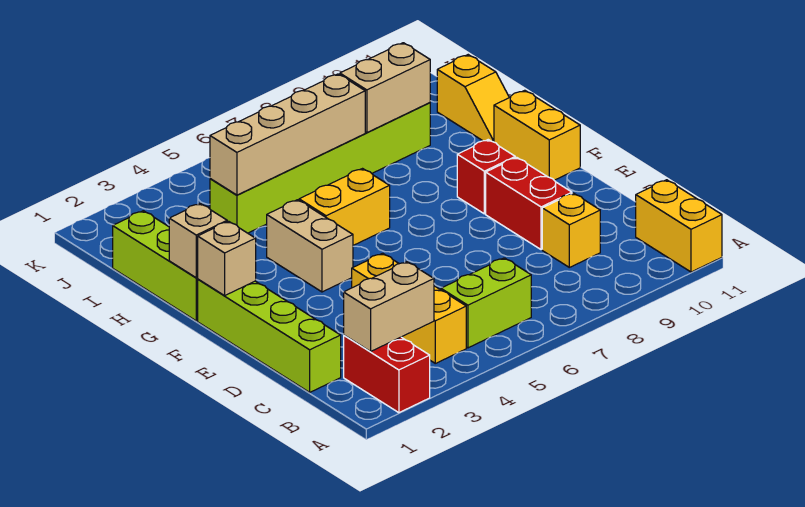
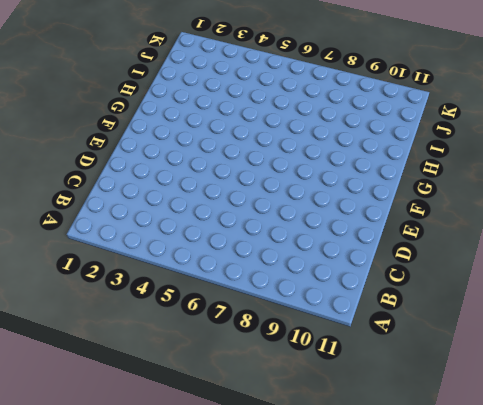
none -> red 1x2 brick [344,335,430,413]
none -> yellow 1x2 brick [636,180,722,272]
none -> yellow 1x3 brick [352,253,466,363]

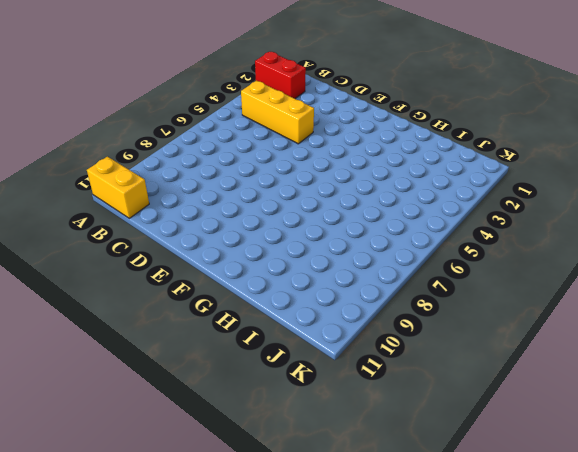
none -> lime 1x2 brick [441,258,531,348]
none -> lime 1x4 brick [198,279,341,392]
none -> yellow 1x1 brick [542,193,600,267]

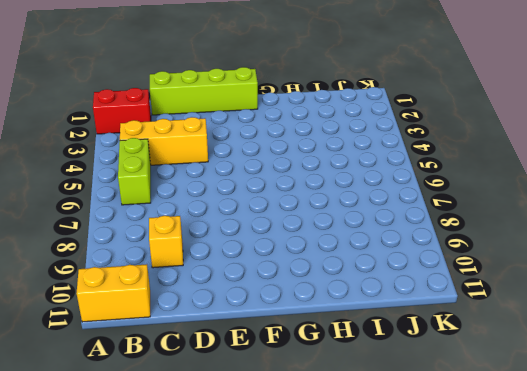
none -> red 1x2 brick [486,157,572,250]
none -> tan 1x2 brick [267,200,353,292]
none -> red 1x1 brick [457,140,515,214]

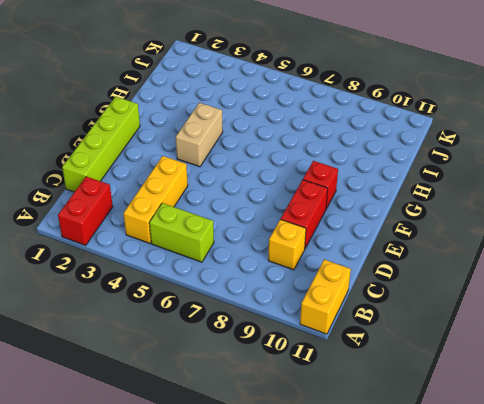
none -> yellow 1x2 brick [494,90,580,180]
none -> lime 1x3 brick [113,211,198,321]
none -> yellow 1x2 brick [299,169,390,245]

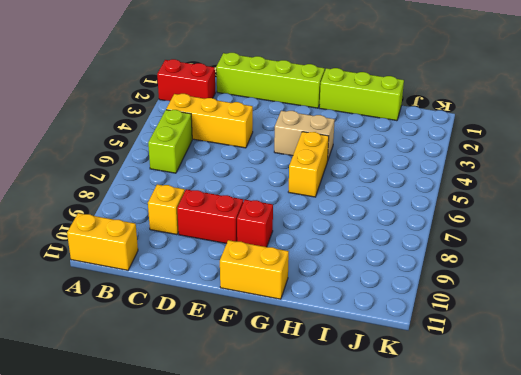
none -> yellow 1x2 slope [437,55,509,142]
none -> lime 1x6 brick [210,103,430,233]
none -> tan 1x2 brick [344,262,434,352]

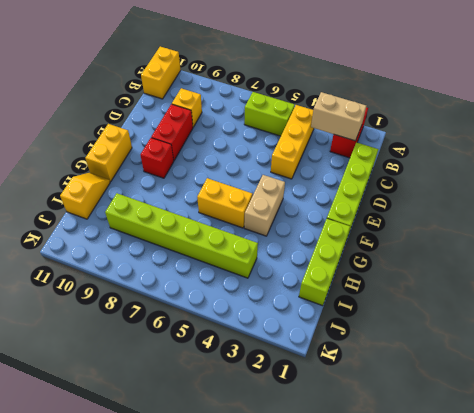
none -> tan 1x1 brick [197,221,256,296]
none -> tan 1x1 brick [169,203,227,278]
none -> tan 1x4 brick [210,74,365,195]

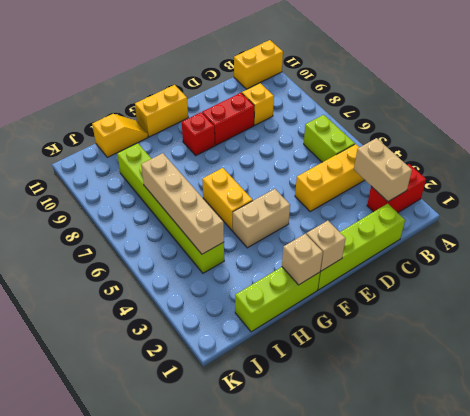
none -> tan 1x2 brick [340,43,430,133]

